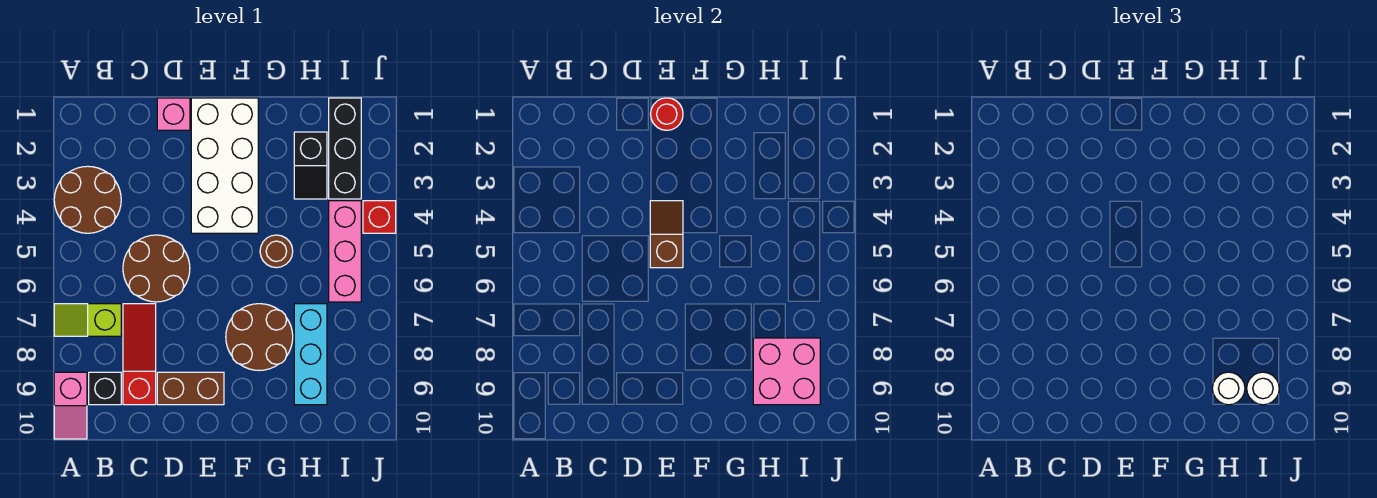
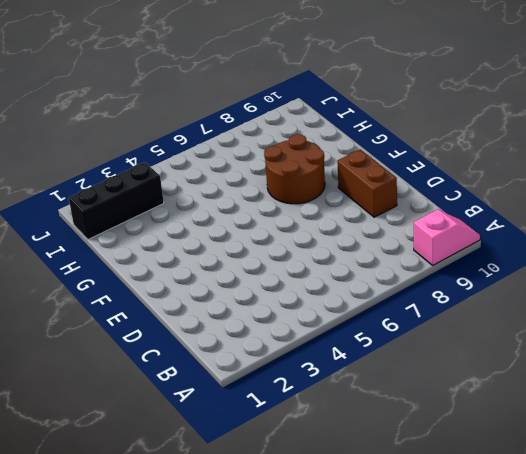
none -> brown 2x2 round brick [54,166,121,233]
none -> lime 1x2 slope [54,304,121,336]
none -> black 1x1 brick [89,372,121,405]

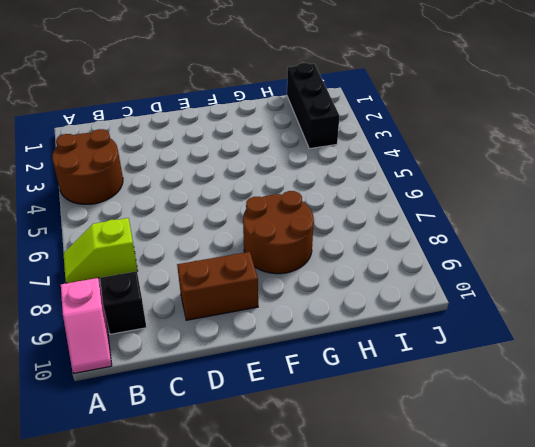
none -> brown 2x2 round brick [123,235,190,302]
none -> red 1x3 slope [123,304,156,405]
none -> pink 1x1 brick [157,98,190,130]

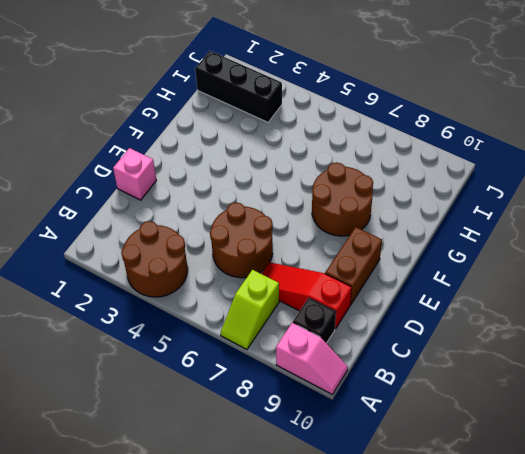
none -> white 2x4 brick [191,98,258,233]
none -> brown 1x1 round brick [260,235,293,268]
none -> black 1x2 slope [294,132,327,199]

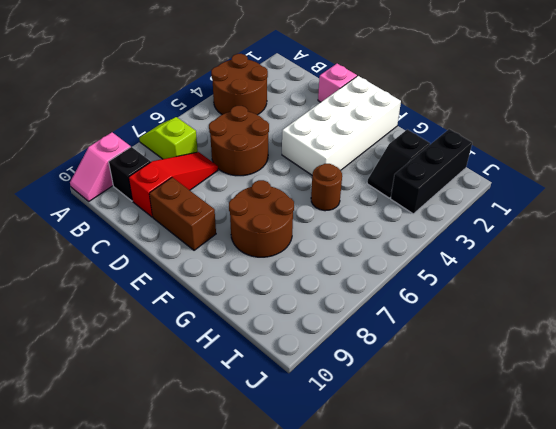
none -> cyan 1x3 brick [294,304,327,405]
none -> pink 1x3 brick [329,201,361,302]
none -> red 1x1 brick [363,201,396,233]

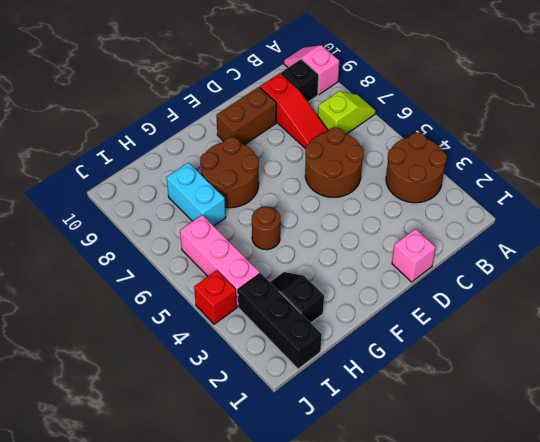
cyan 1x2 brick [166,163,226,226] -> cyan 1x3 brick [294,304,327,405]
none -> white 2x4 brick [191,98,258,233]
none -> red 1x1 round brick [651,98,683,130]
none -> brown 1x2 slope [650,201,683,268]

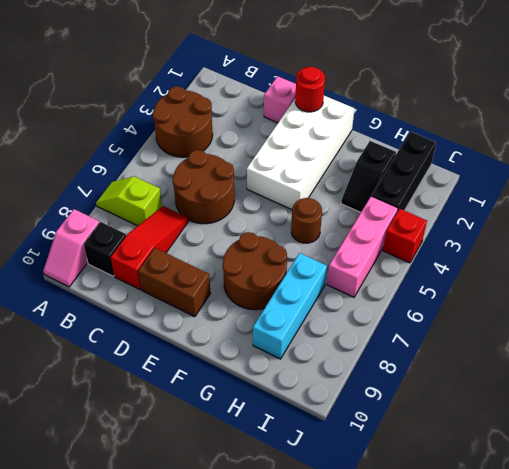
none -> brown 1x2 slope [650,201,683,268]
none -> pink 2x2 brick [753,338,820,405]
none -> white 1x1 round brick [1212,372,1245,405]

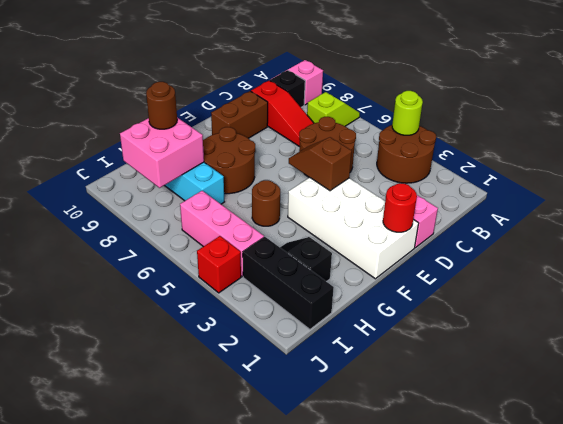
lime 1x1 round brick [392,91,423,135] -> none
brown 1x2 slope [289,137,352,191] -> brown 1x2 slope turned to [650,201,683,268]
brown 1x1 round brick [146,82,177,129] -> white 1x1 round brick [1212,372,1245,405]
none -> white 1x1 round brick [1247,372,1279,405]

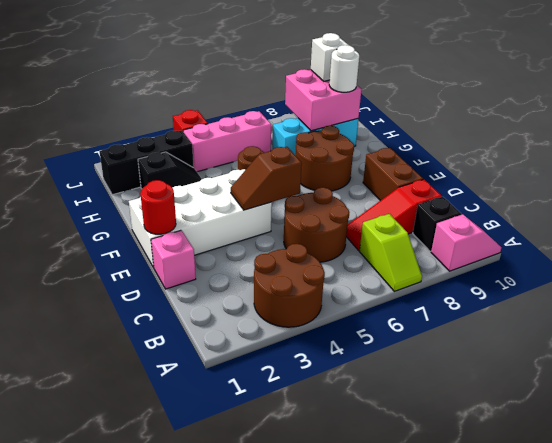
white 1x1 brick [311,33,349,81] -> white 1x1 round brick [1247,372,1279,405]

